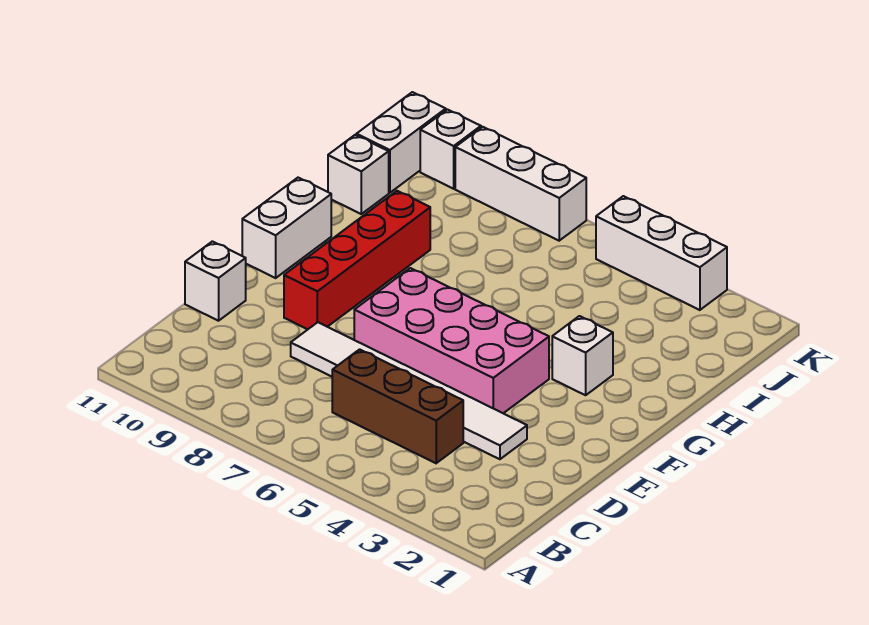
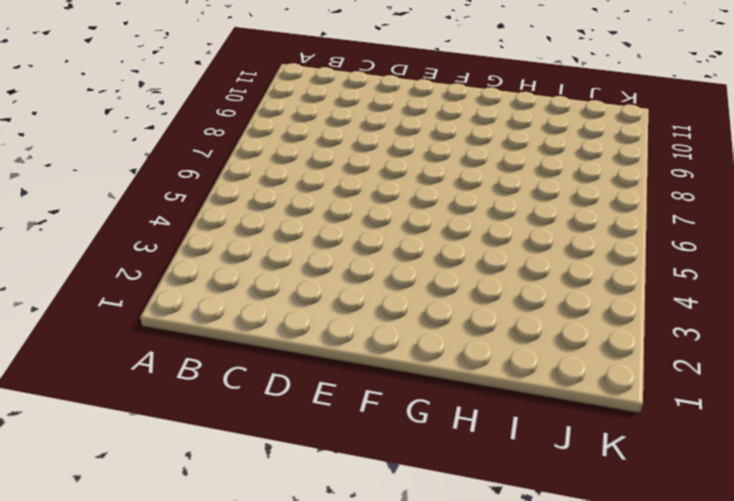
none -> brown 1x3 brick [332,349,463,463]
none -> white 1x6 tile [291,322,527,459]
none -> white 1x1 brick [185,241,246,321]

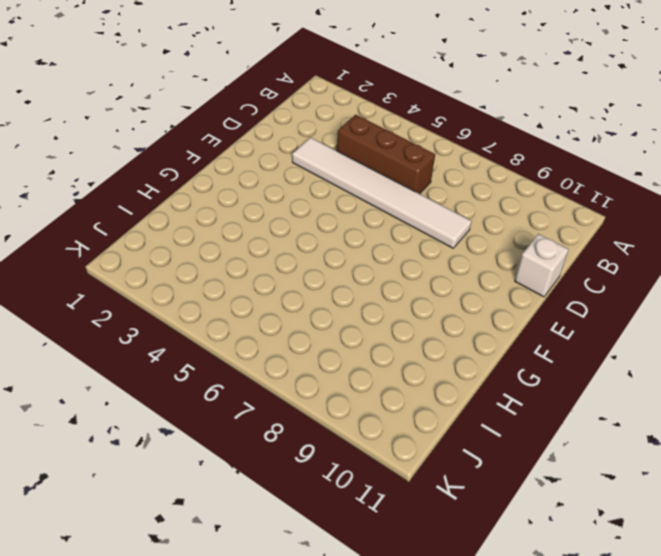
none -> pink 2x4 brick [354,268,549,413]
none -> red 1x4 brick [284,191,430,329]
none -> white 1x2 brick [242,178,331,278]

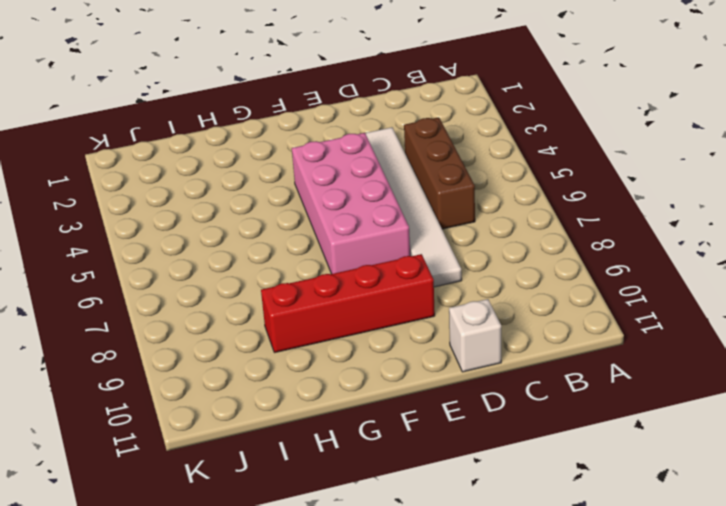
none -> white 1x2 brick [242,178,331,278]
none -> white 1x1 brick [552,316,613,395]
none -> white 1x1 brick [328,135,389,214]

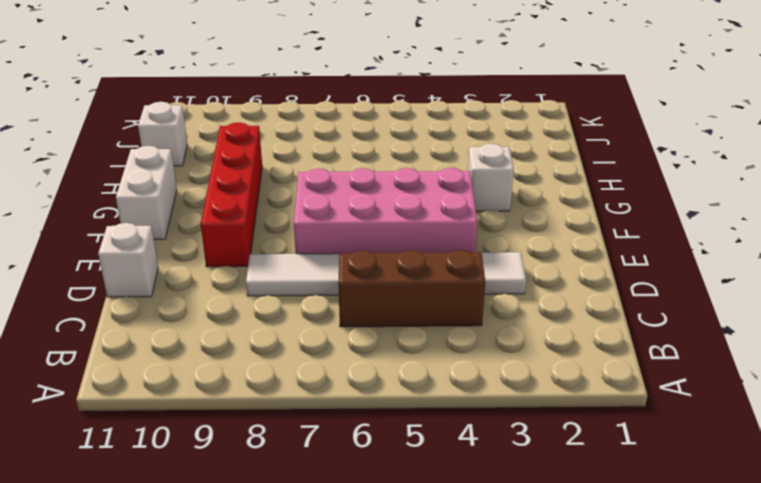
none -> white 1x2 brick [356,92,446,193]
none -> white 1x3 brick [596,196,727,310]
none -> white 1x3 brick [455,127,586,241]

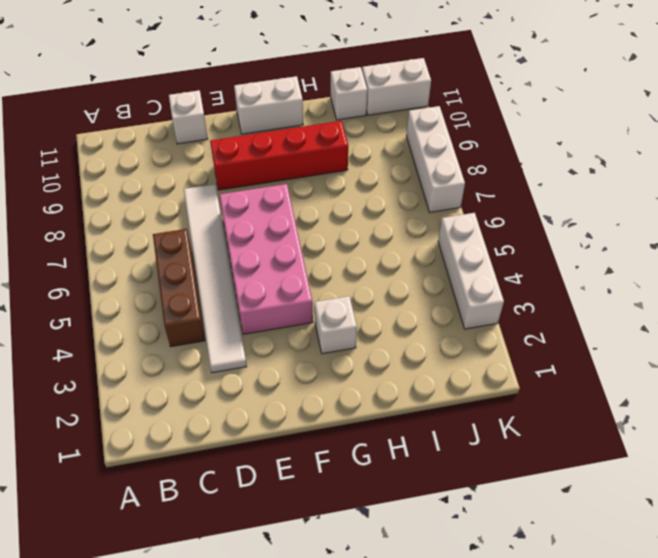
none -> white 1x1 brick [420,110,481,189]

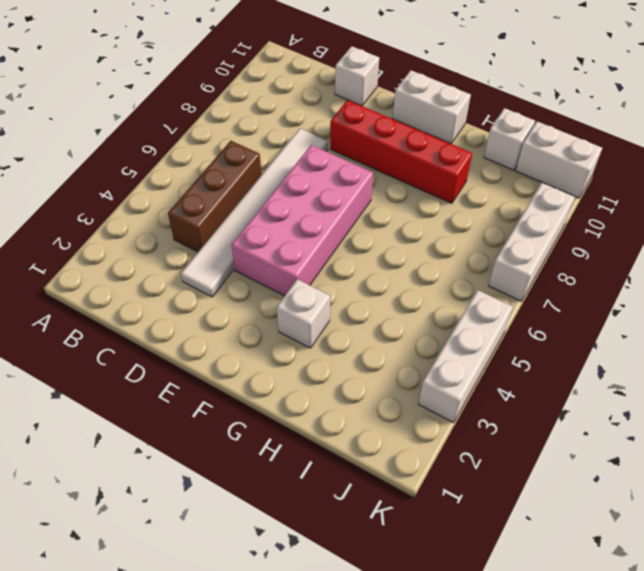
none -> white 1x1 brick [420,110,481,189]

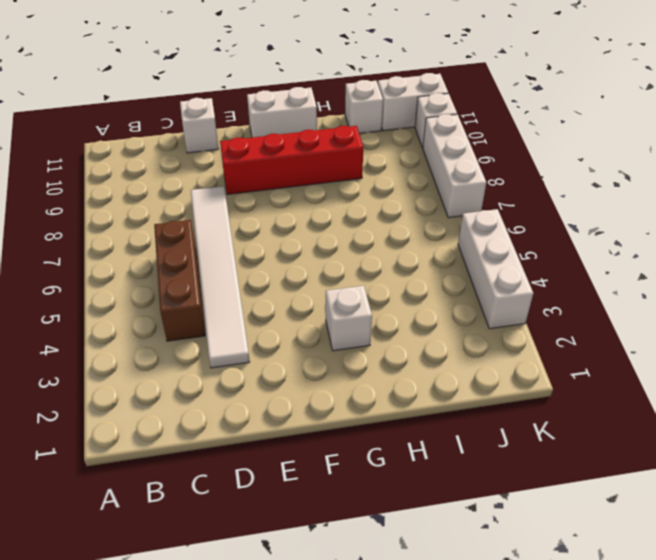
none -> pink 2x4 brick [354,268,549,413]

